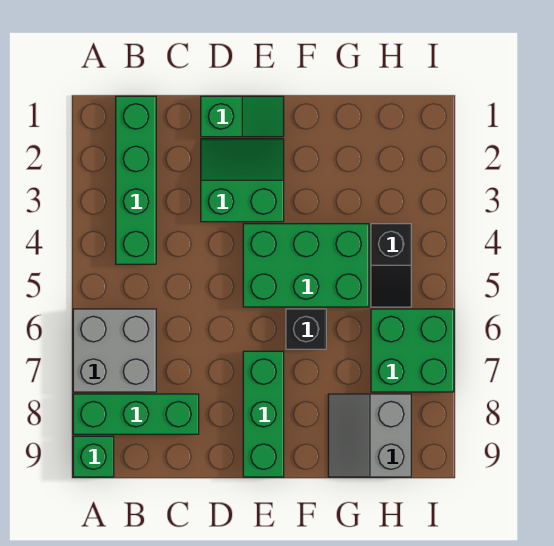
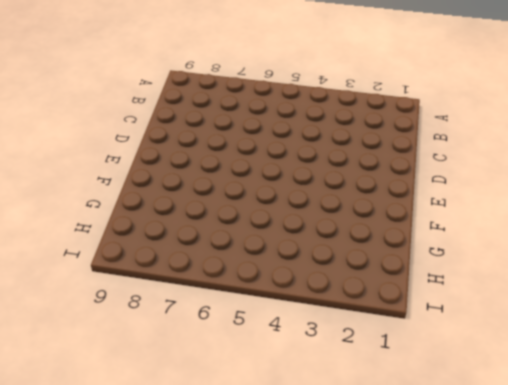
none -> grey 2x2 brick [73,309,156,392]
none -> green 1x3 brick [73,394,199,434]
none -> green 1x1 brick [73,436,114,477]

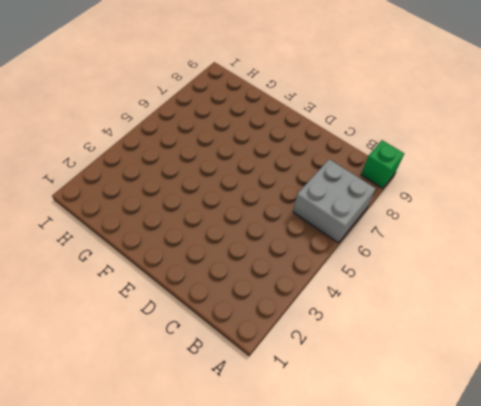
none -> green 1x3 brick [73,394,199,434]
none -> green 1x4 brick [116,96,156,264]
none -> green 1x2 slope [201,96,284,137]

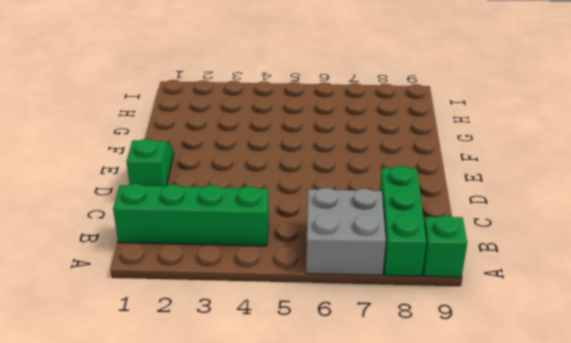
none -> green 2x2 slope [201,139,284,222]
none -> green 2x3 brick [243,224,369,307]
none -> green 1x3 brick [243,351,284,477]

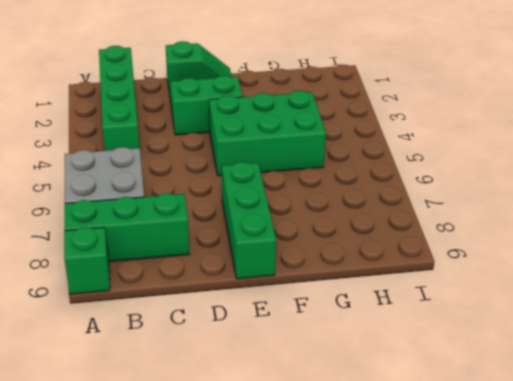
none -> black 1x1 brick [286,309,326,349]
none -> grey 2x2 slope [328,394,411,477]
none -> black 1x2 slope [371,224,411,307]

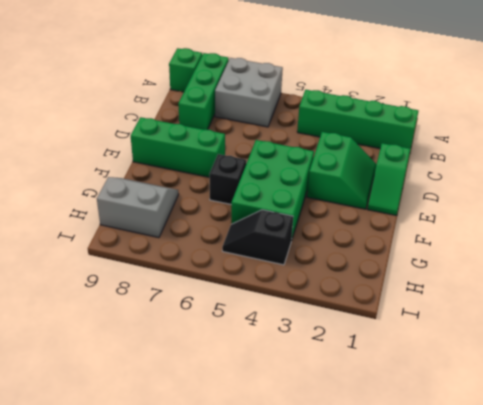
none -> green 2x2 brick [371,309,454,392]

